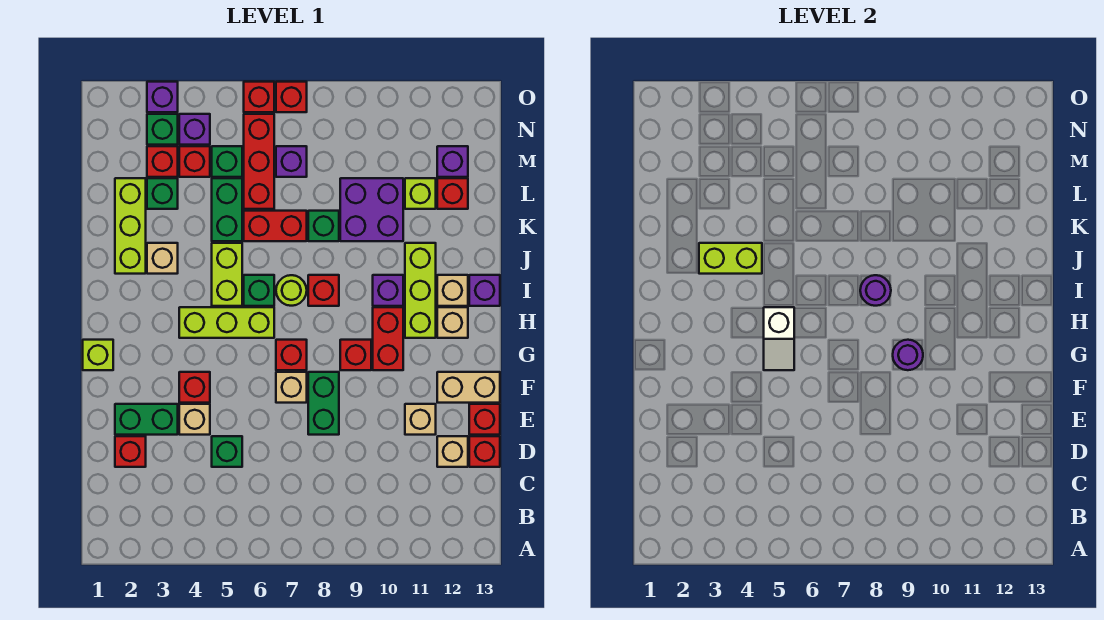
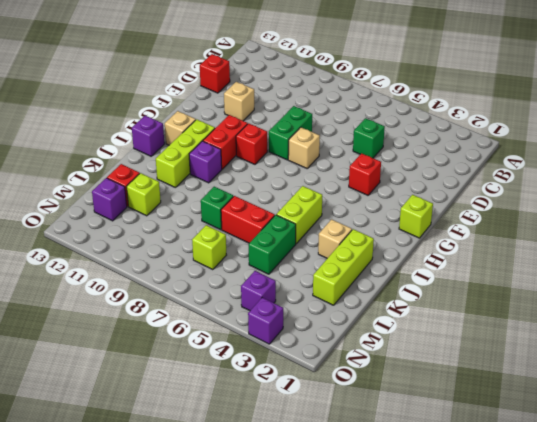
lime 1x1 brick [192,225,226,270] -> purple 1x1 brick [276,146,307,177]
none -> red 1x1 brick [115,436,146,467]
none -> tan 1x1 brick [437,436,468,467]
none -> green 1x2 brick [115,404,178,435]
none -> tan 1x1 brick [179,404,210,435]

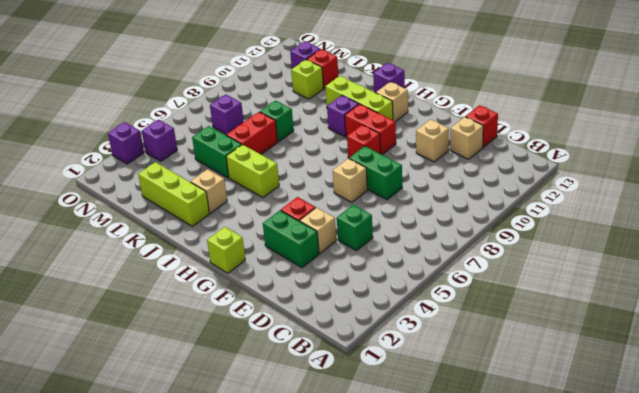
green 1x2 brick [263,210,319,267] -> green 1x2 brick turned to [115,404,178,435]
none -> red 1x1 brick [115,436,146,467]
none -> red 1x1 brick [469,404,500,435]
none -> tan 1x2 brick [437,372,500,403]
none -> red 1x1 brick [276,340,307,370]

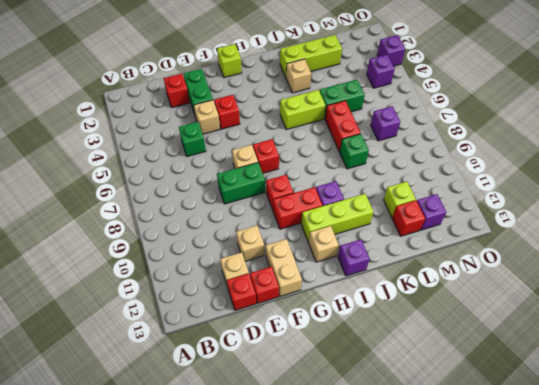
none -> lime 1x3 brick [179,307,274,338]
none -> green 1x1 brick [244,275,274,306]
none -> lime 1x1 round brick [276,275,307,306]
none -> red 1x1 brick [308,275,339,306]

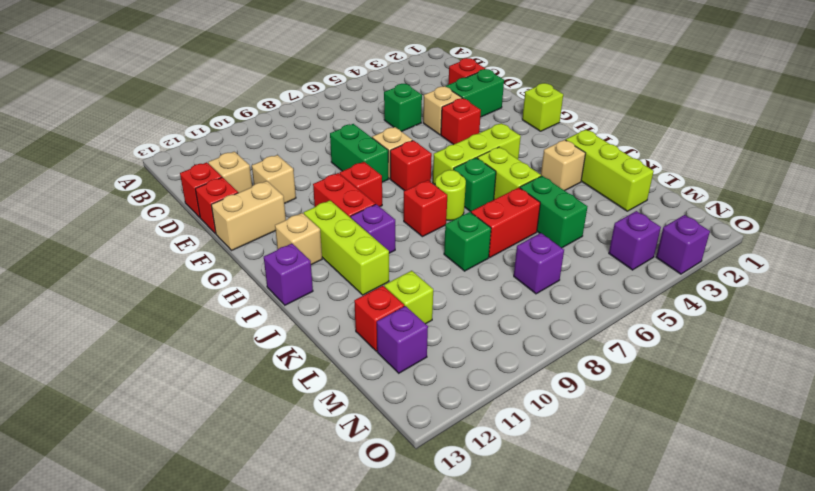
none -> tan 1x1 brick [437,275,468,306]
none -> purple 2x2 brick [340,178,403,241]
none -> green 1x1 brick [147,178,178,209]
none -> red 1x3 brick [244,114,274,209]

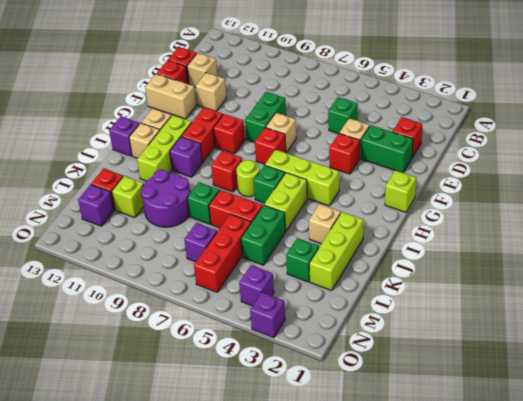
purple 2x2 round brick [141,170,190,227] -> purple 2x2 brick [340,178,403,241]
none -> red 1x1 brick [147,146,178,177]
none -> red 1x1 brick [179,146,210,177]
none -> green 1x1 brick [212,146,242,177]
none -> green 1x1 brick [147,114,178,145]

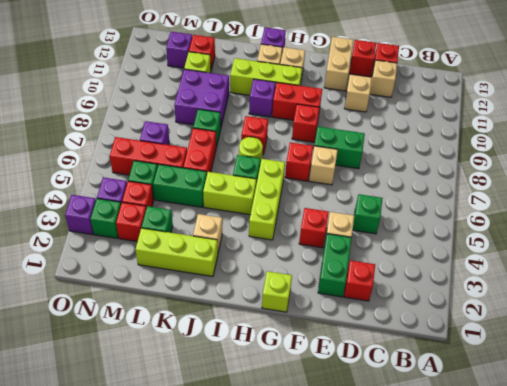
none -> red 1x1 brick [244,82,274,112]
none -> red 1x1 brick [276,82,307,112]
none -> white 1x2 slope [764,307,794,370]
none -> purple 1x1 round brick [893,340,923,370]

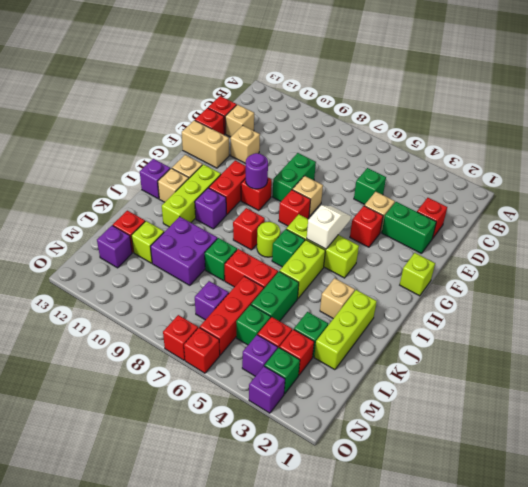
none -> purple 1x1 round brick [860,275,891,306]
none -> lime 1x2 brick [699,243,762,274]

